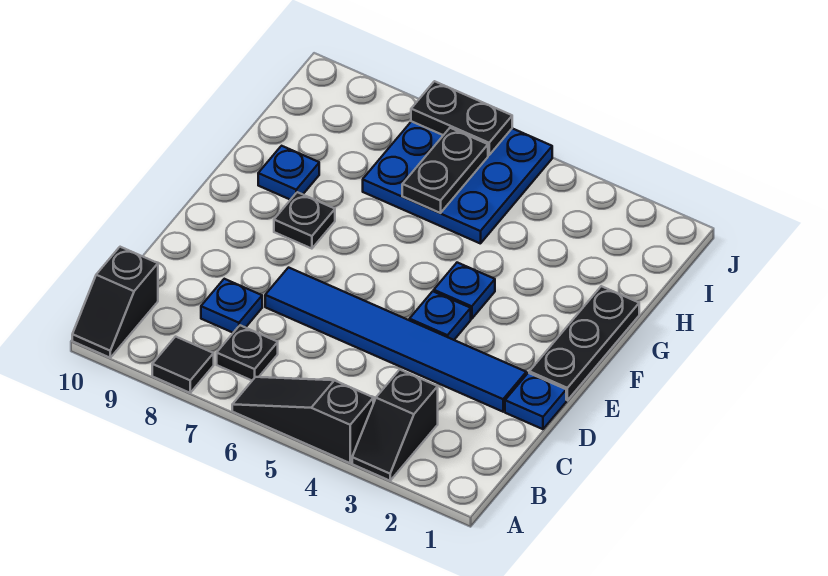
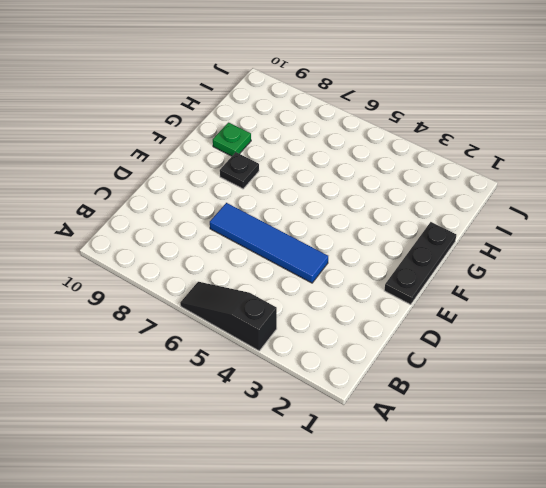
blue 1x4 tile [210,203,328,283] -> blue 1x6 tile [265,268,526,412]
green 1x1 plate [213,123,251,156] -> blue 1x1 plate [258,146,319,200]
none -> black 1x2 slope [352,370,438,481]
none -> black 1x1 tile [152,337,214,393]
none -> black 1x2 slope [72,247,158,358]

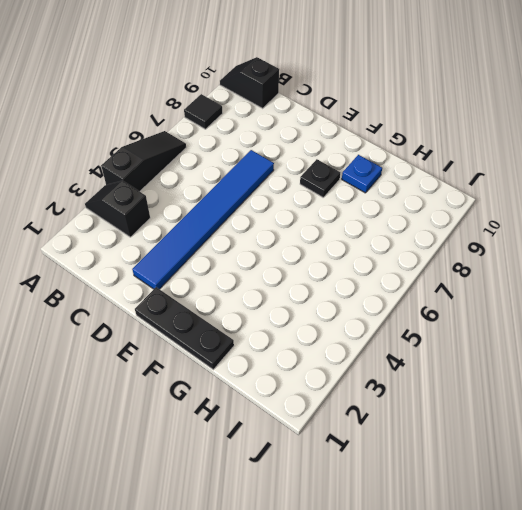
none -> black 1x1 plate [217,325,278,380]
none -> blue 1x1 plate [201,279,262,333]
none -> blue 1x1 plate [505,373,566,429]

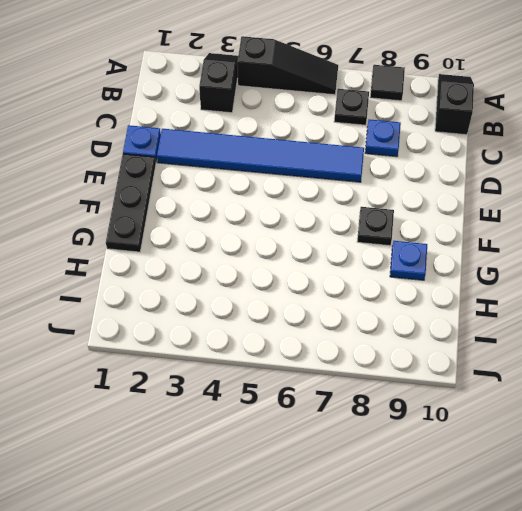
none -> blue 1x1 plate [409,291,471,340]
none -> blue 1x1 plate [434,263,495,319]
none -> blue 3x3 plate [363,121,552,244]

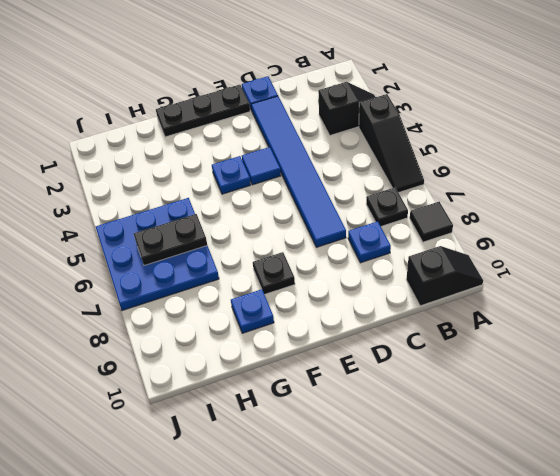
blue 1x1 tile [242,147,281,185] -> blue 1x1 plate [409,291,471,340]
none -> black 1x2 plate [411,81,512,155]

